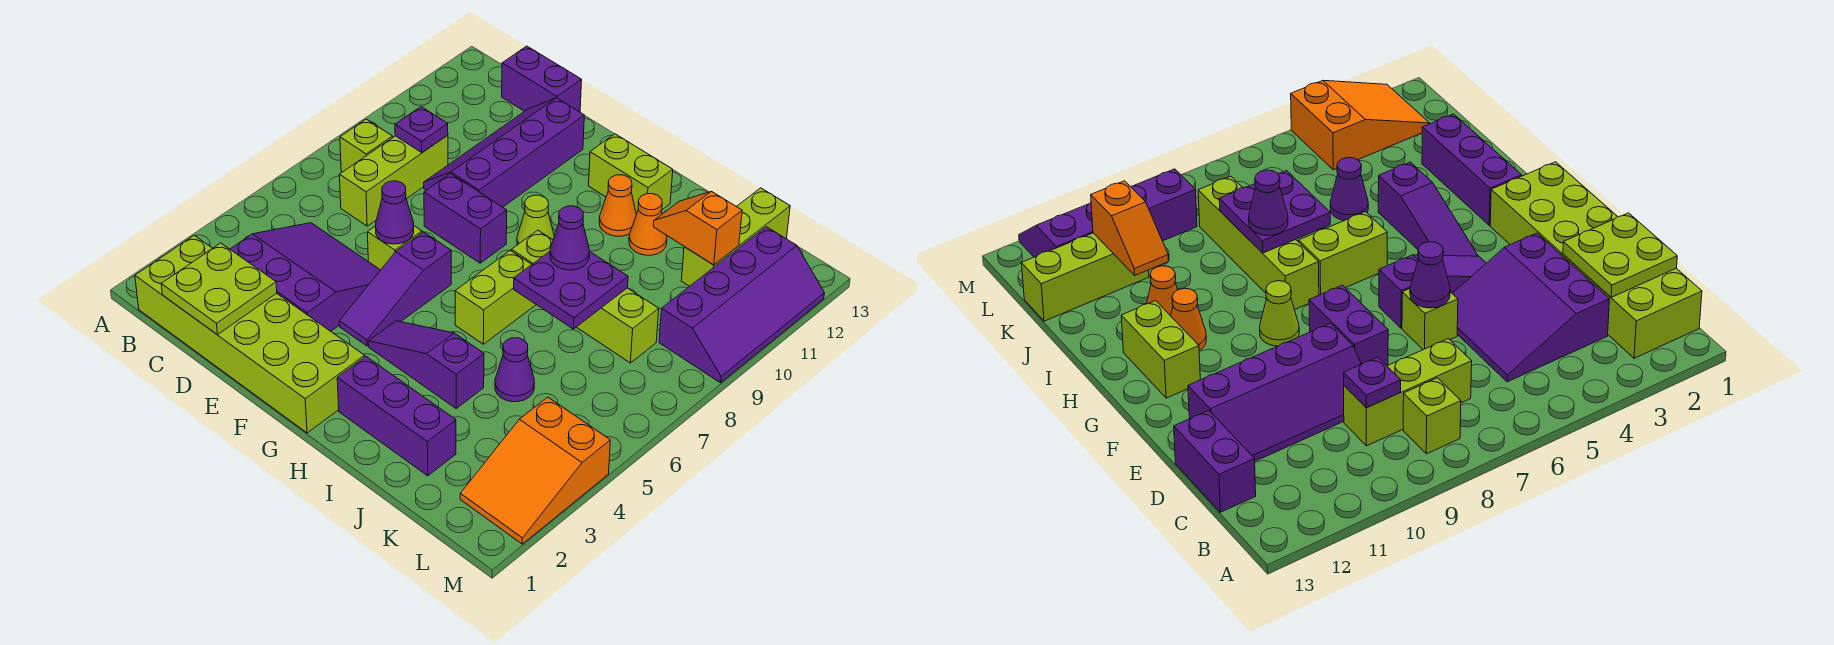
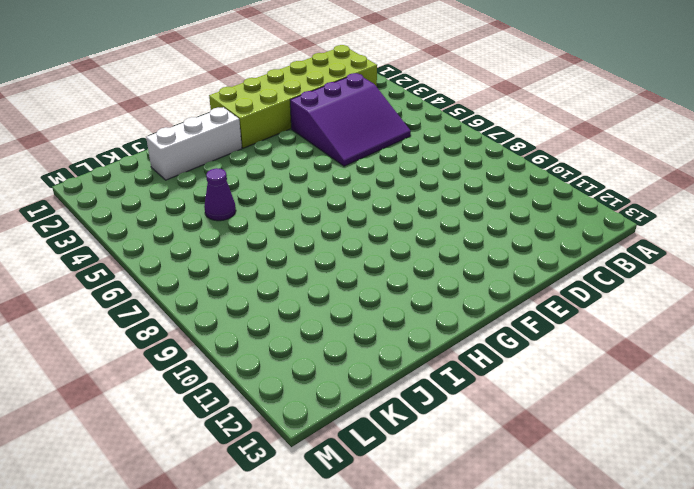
white 1x3 brick [146,107,242,180] -> purple 1x3 brick [337,357,456,476]
none -> lime 1x1 brick [340,119,393,172]
none -> lime 1x3 brick [340,135,448,226]
none -> purple 1x2 brick [502,46,582,112]

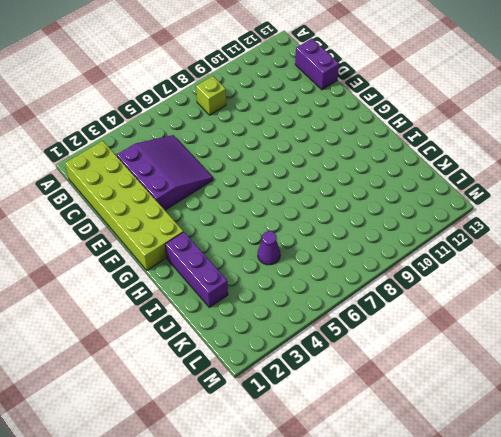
none -> lime 1x3 brick [340,135,448,226]
none -> purple 2x4 slope [424,98,584,207]
none -> lime 1x1 brick [368,226,422,270]

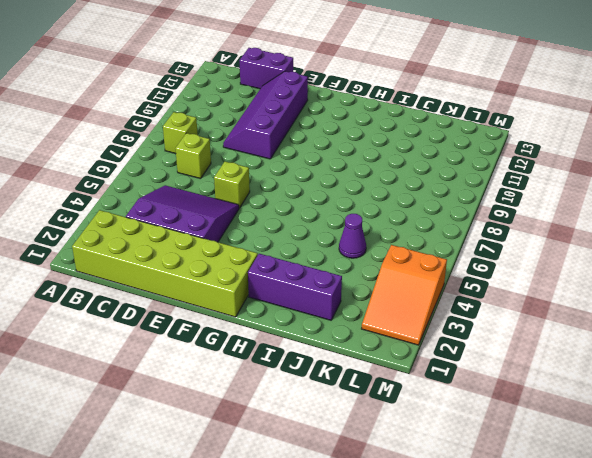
lime 1x1 brick [175,133,211,179] -> lime 1x3 brick [340,135,448,226]
none -> purple 1x2 brick [424,174,507,263]
none -> purple 1x3 slope [339,232,451,346]
none -> purple 1x3 slope [368,321,484,408]

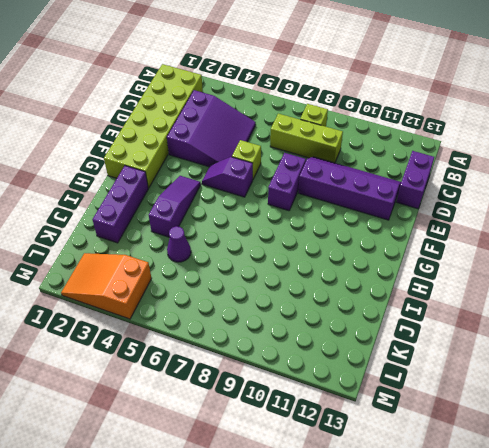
purple 1x2 slope [202,157,253,197] -> purple 1x3 slope [339,232,451,346]
none -> lime 1x1 cone [517,195,554,245]
none -> lime 1x2 brick [589,134,673,214]
none -> lime 1x2 brick [455,251,536,344]

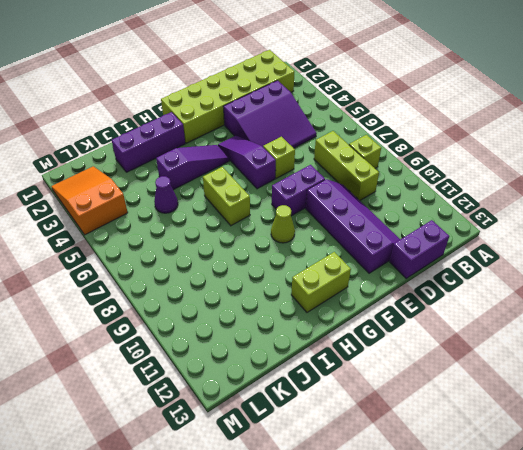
none -> lime 1x4 brick [512,230,659,363]
none -> orange 1x1 cone [599,175,636,236]
none -> orange 1x1 cone [629,194,667,255]

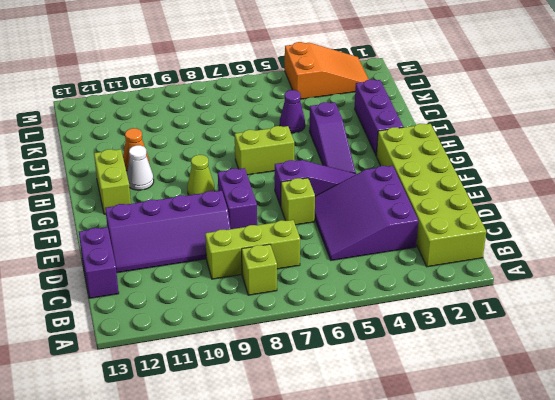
white 1x1 cone [127,145,154,190] -> orange 1x1 cone [599,175,636,236]
none -> lime 1x4 brick [512,230,659,363]
none -> lime 1x3 brick [681,188,790,286]
none -> purple 2x4 slope [659,227,824,383]

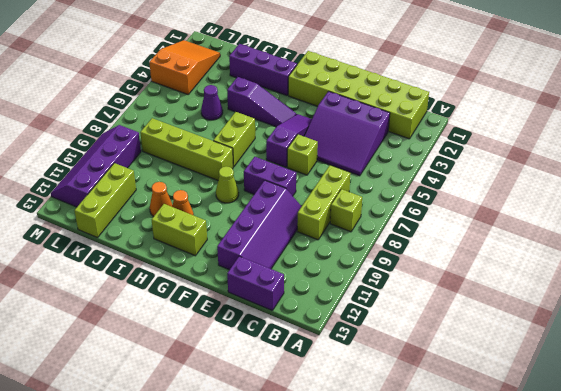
none -> lime 2x2 plate [161,243,277,335]
none -> purple 1x1 plate [395,107,448,153]
none -> purple 1x1 cone [376,181,414,244]

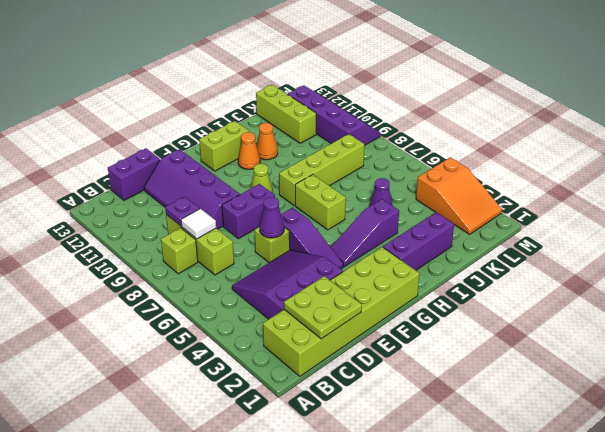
white 1x1 tile [181,209,216,239] -> none
none -> purple 2x2 plate [514,251,628,329]
none -> orange 1x2 slope [653,191,742,265]
none -> purple 1x1 cone [550,206,589,270]

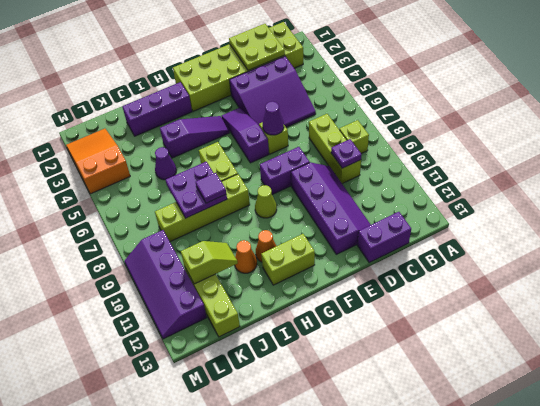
purple 1x1 tile [196,173,226,203] -> purple 1x1 cone [550,206,589,270]
lime 1x2 slope [181,241,238,284] -> orange 1x2 slope [653,191,742,265]

